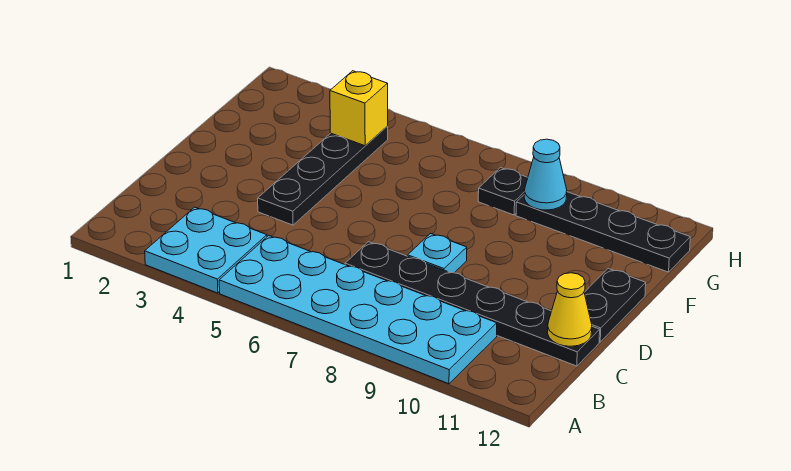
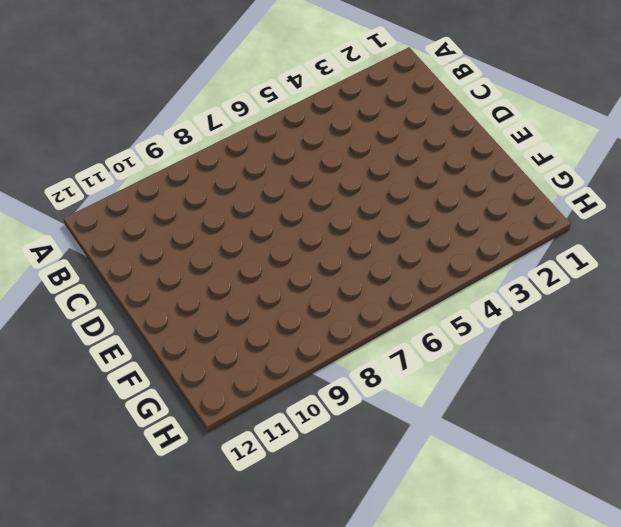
none -> cyan 2x2 plate [145,207,267,293]
none -> cyan 2x6 plate [219,236,497,384]

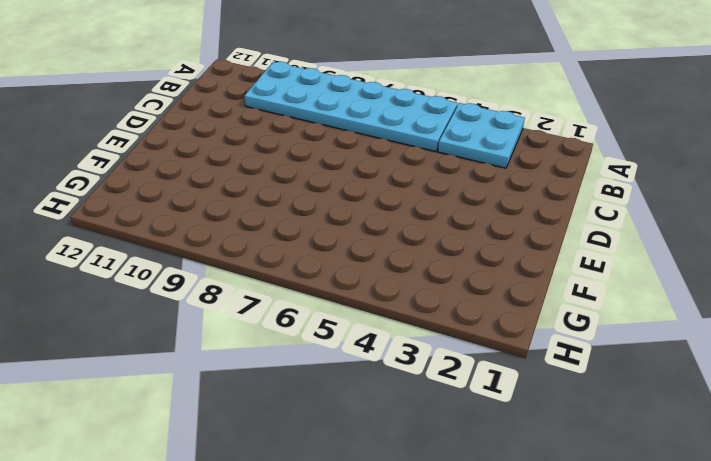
none -> black 1x6 plate [345,242,600,366]
none -> black 1x4 plate [258,127,388,225]

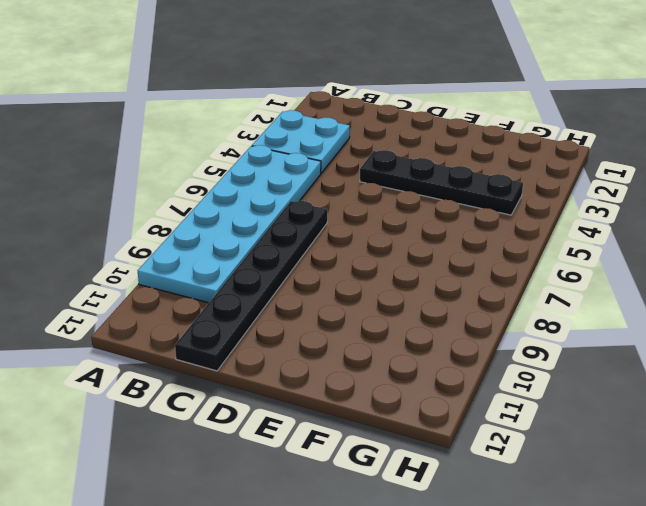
none -> cyan 1x1 plate [408,234,467,273]
none -> black 1x2 plate [584,268,646,342]

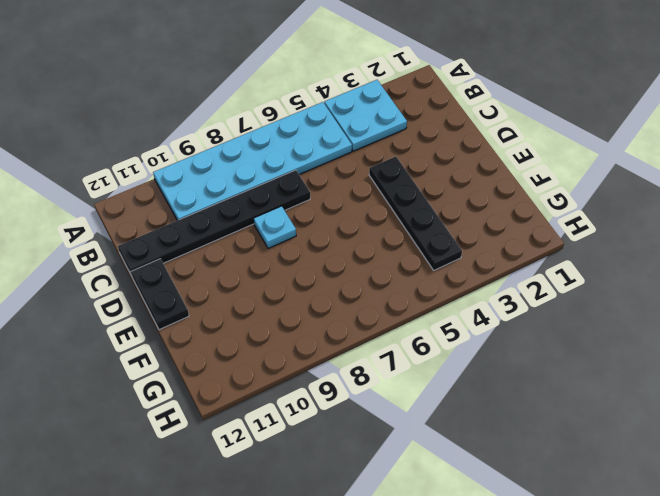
none -> black 1x1 plate [478,168,528,215]
none -> black 1x4 plate [516,192,690,272]

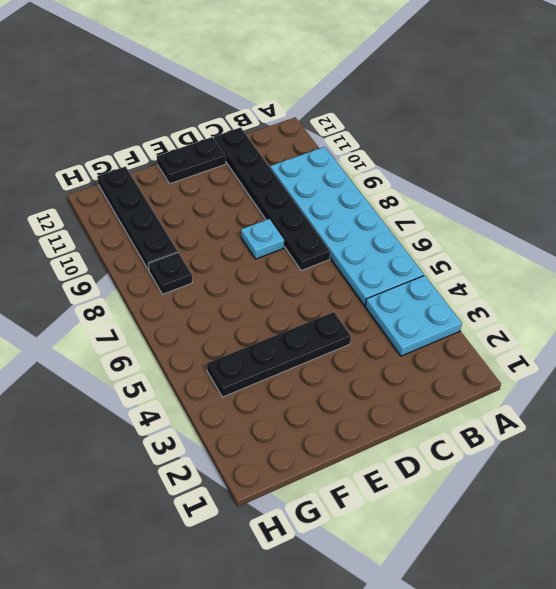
none -> yellow 1x1 cone [548,273,592,346]
none -> yellow 1x1 brick [330,71,388,146]

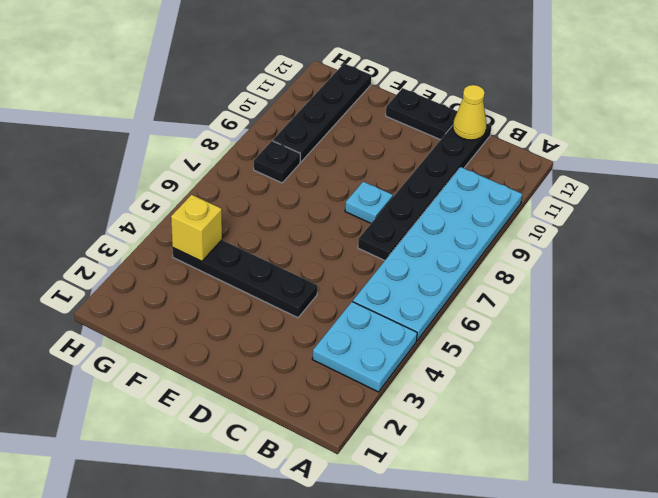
none -> cyan 1x1 cone [524,139,567,210]

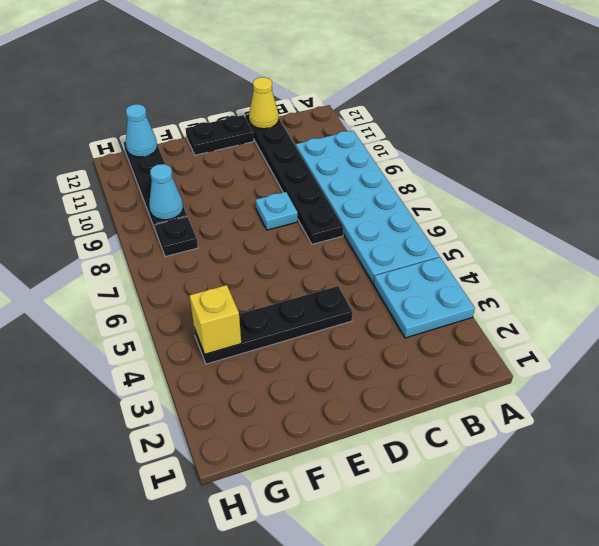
cyan 1x1 cone [126,104,157,157] -> none

